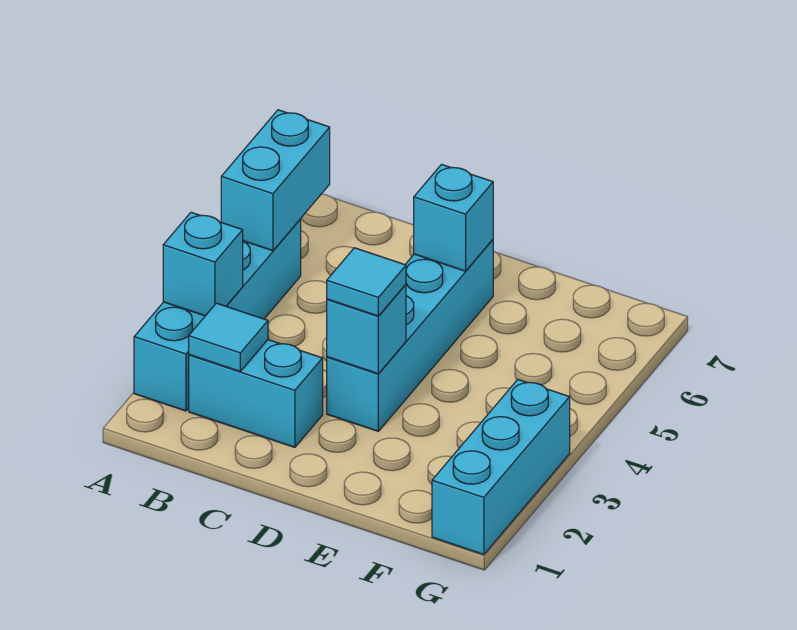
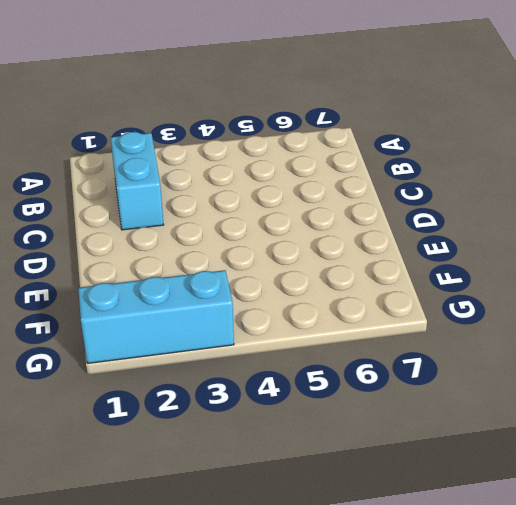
none -> cyan 1x4 brick [134,219,301,411]
none -> cyan 1x4 brick [327,240,493,431]

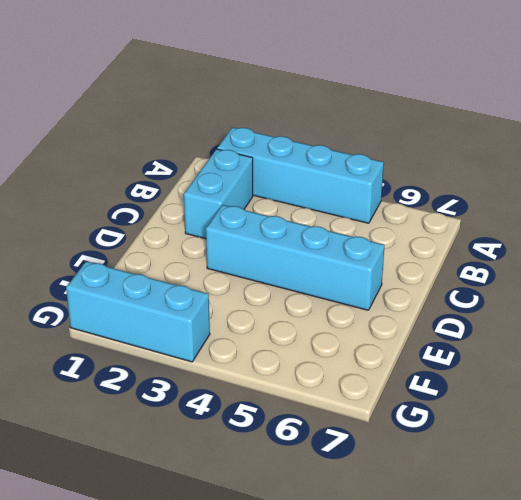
none -> cyan 1x1 brick [163,212,243,316]
none -> cyan 1x2 brick [221,110,330,251]

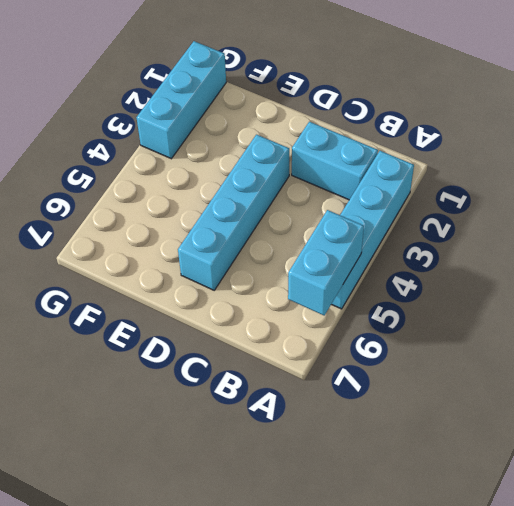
none -> cyan 1x1 brick [163,212,243,316]
none -> cyan 1x1 tile [189,303,268,371]

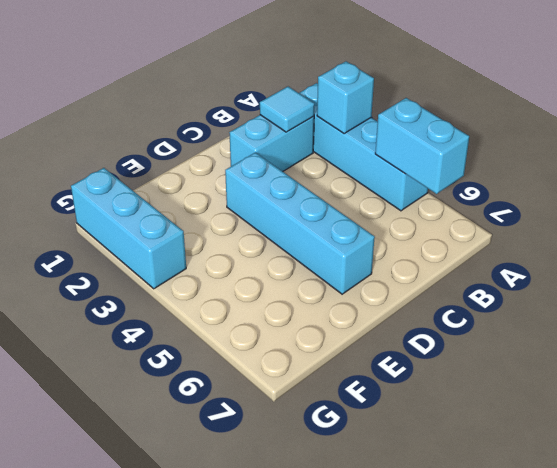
none -> cyan 1x1 brick [327,285,406,374]
none -> cyan 1x1 brick [414,164,493,271]

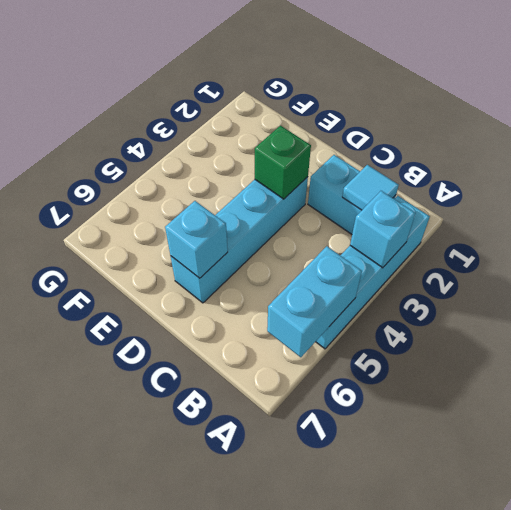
green 1x1 brick [255,125,311,199] -> cyan 1x1 brick [327,285,406,374]
none -> cyan 1x3 brick [432,380,570,555]
none -> cyan 1x1 tile [327,248,406,316]

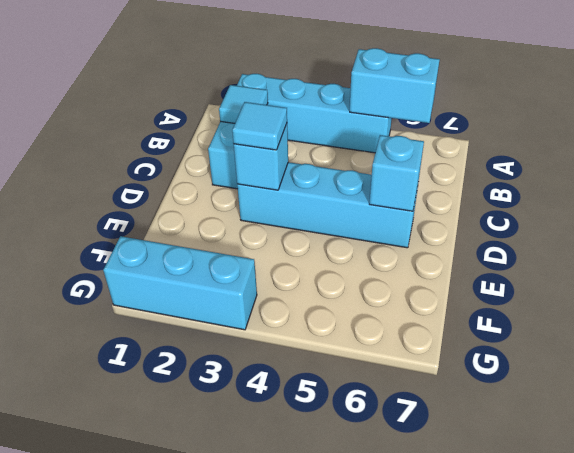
none -> cyan 1x1 brick [163,212,243,316]

